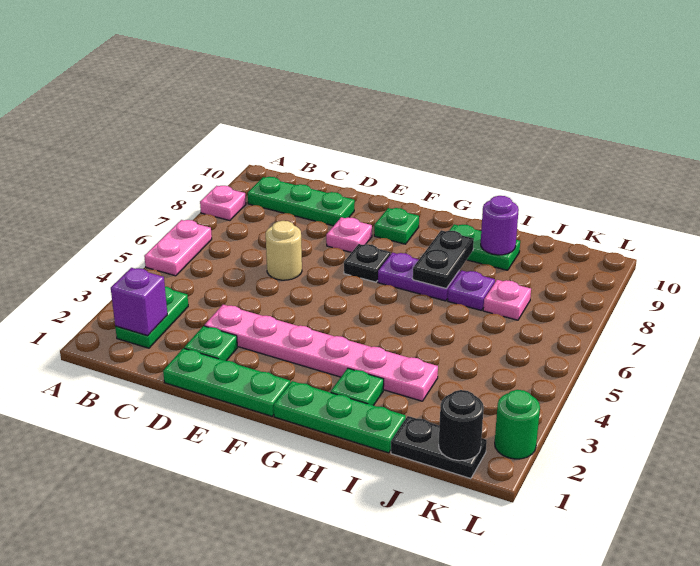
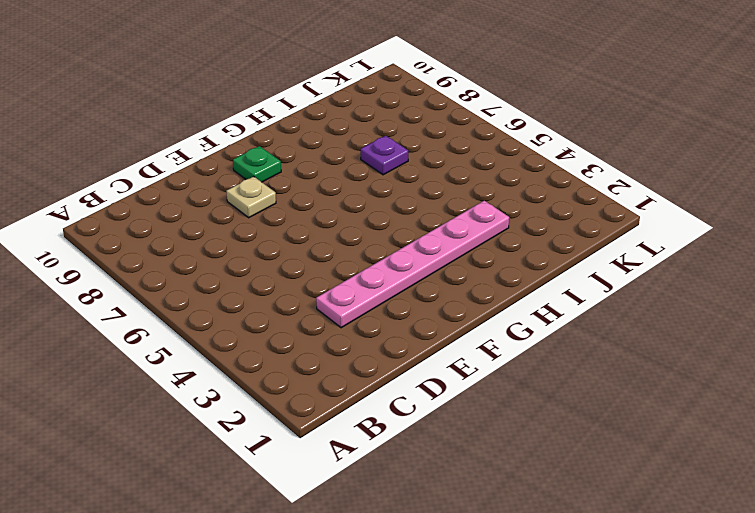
tan 1x1 plate [226,176,276,218] -> pink 1x1 plate [326,217,372,252]
none -> pink 1x2 plate [144,220,212,276]
none -> pink 1x1 plate [200,186,246,221]
none -> green 1x2 plate [115,287,188,348]

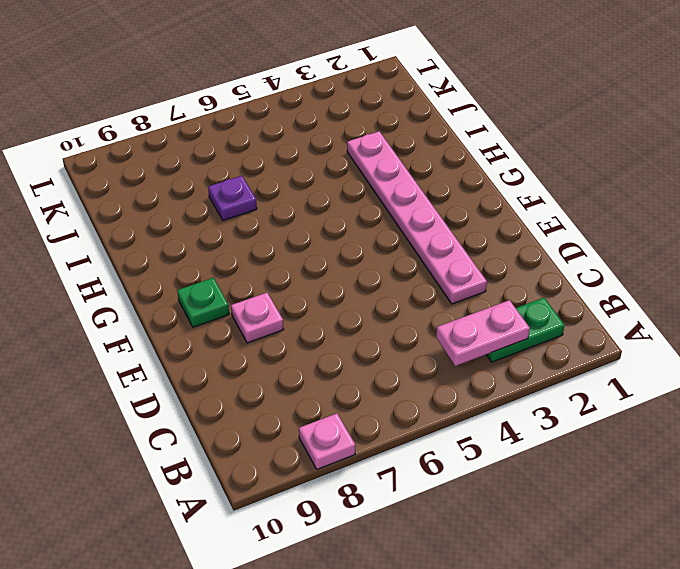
pink 1x2 plate [436,300,530,366] -> pink 1x2 plate moved to [144,220,212,276]
none -> green 1x3 plate [248,177,355,226]
none -> green 1x3 plate [163,348,290,416]
none -> green 1x1 plate [184,326,237,361]

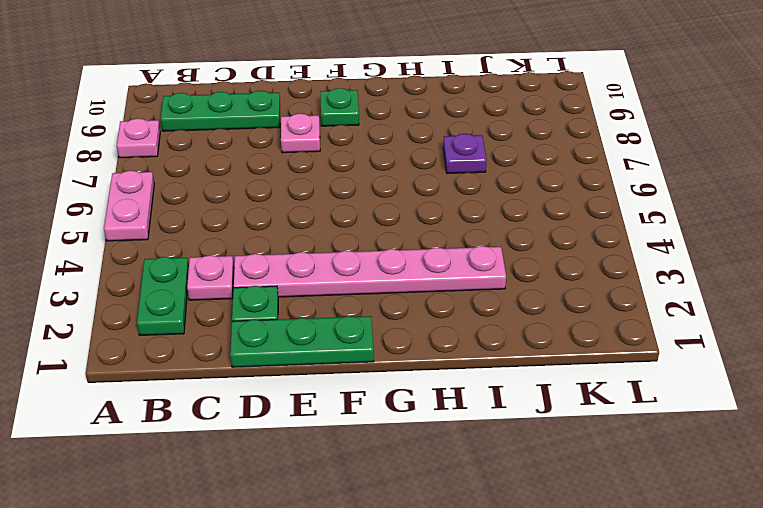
pink 1x1 plate [187,255,234,300] -> pink 1x1 plate moved to [483,280,531,320]
none -> tan 1x1 round brick [266,221,302,280]
none -> black 1x1 plate [344,244,391,282]
none -> green 1x3 plate [274,381,406,453]

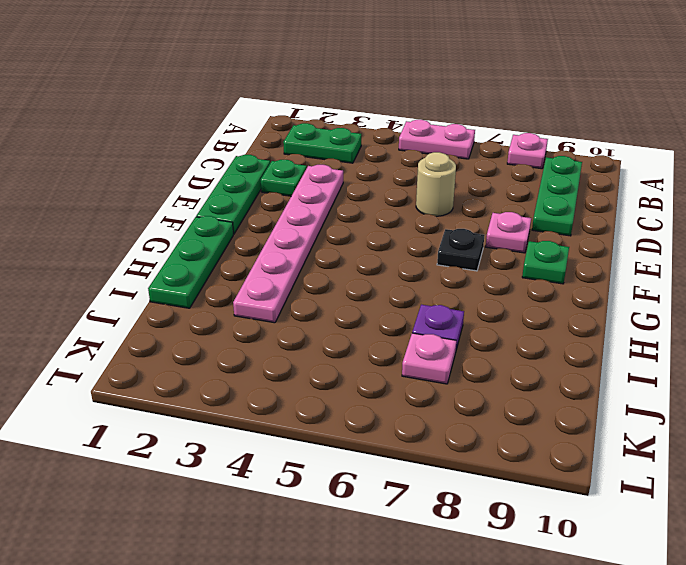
none -> purple 1x2 plate [378,253,460,301]
none -> green 1x1 plate [331,368,384,405]
none -> green 1x2 plate [449,224,520,270]

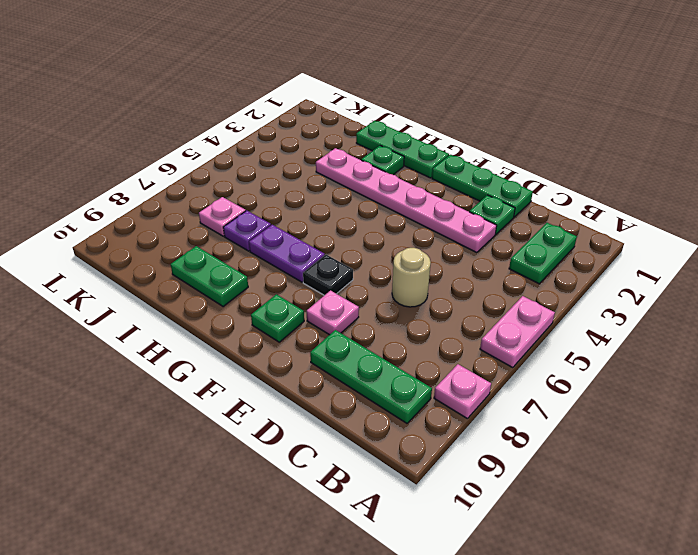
none -> black 1x2 plate [391,416,487,479]
none -> green 1x1 round brick [495,390,540,459]
none -> purple 1x1 brick [111,268,167,336]

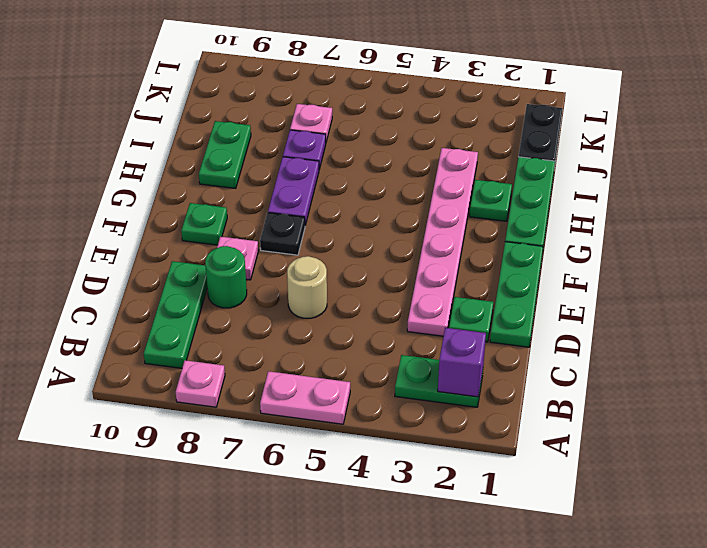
green 1x1 round brick [205,246,247,308] -> green 1x1 round brick moved to [495,390,540,459]
none -> black 1x2 plate [413,230,474,288]
none -> purple 1x1 round brick [481,196,519,255]
none -> black 1x1 round brick [439,390,484,461]

